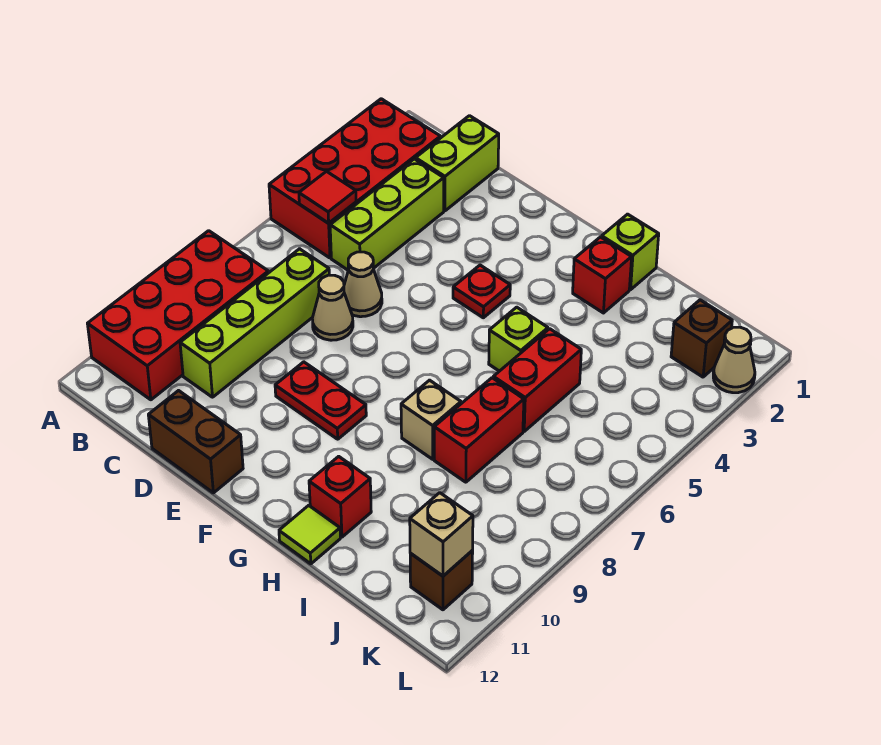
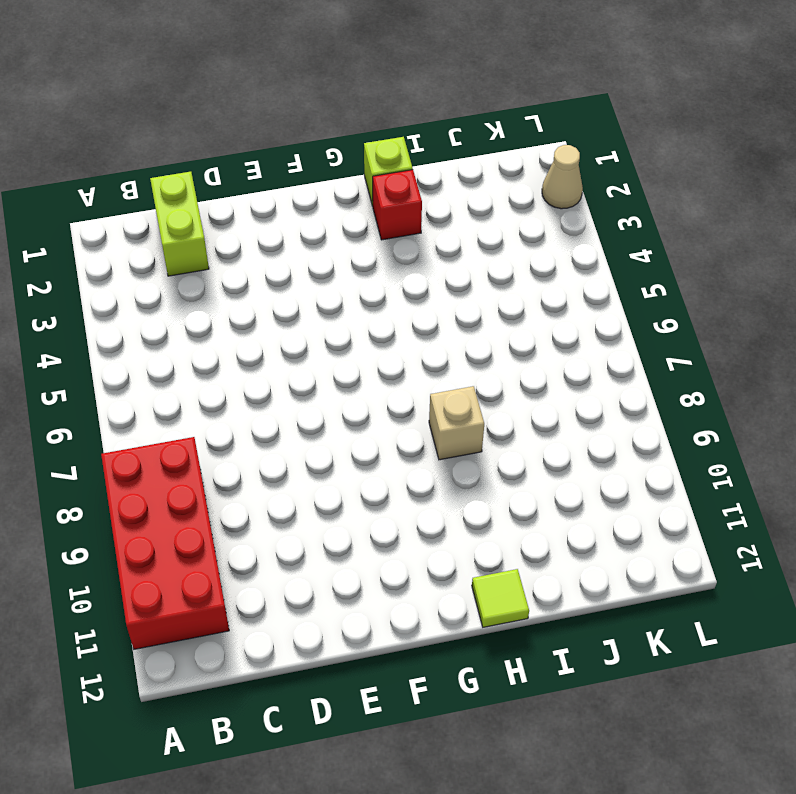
none -> red 2x4 brick [269,99,440,258]
none -> lime 1x3 brick [330,159,444,270]
none -> lime 1x4 brick [180,249,329,397]

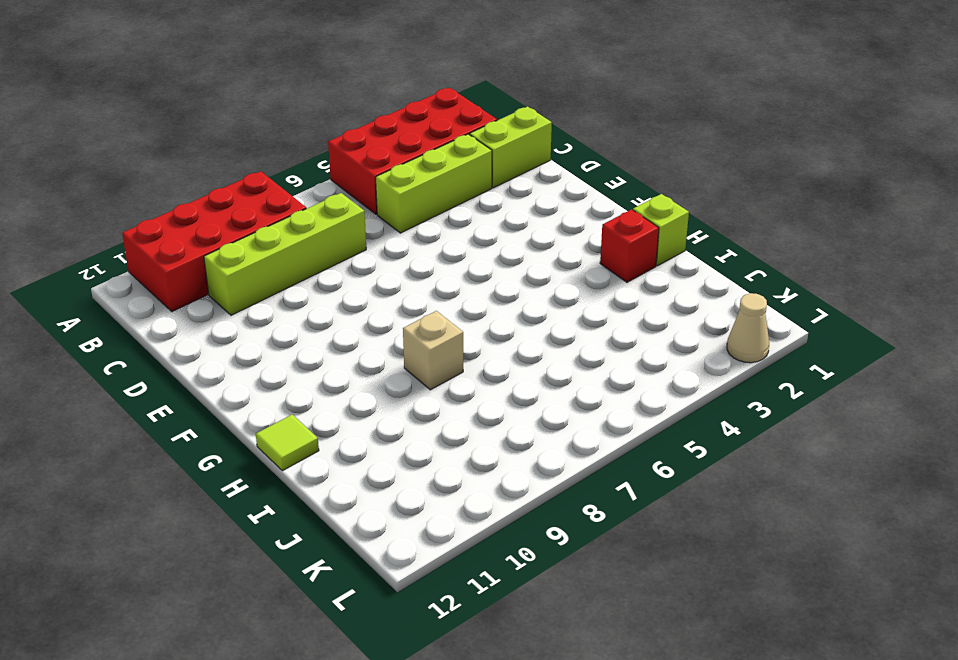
none -> tan 1x1 cone [344,252,382,317]
none -> tan 1x1 cone [312,275,353,340]
none -> brown 1x2 brick [148,391,243,493]

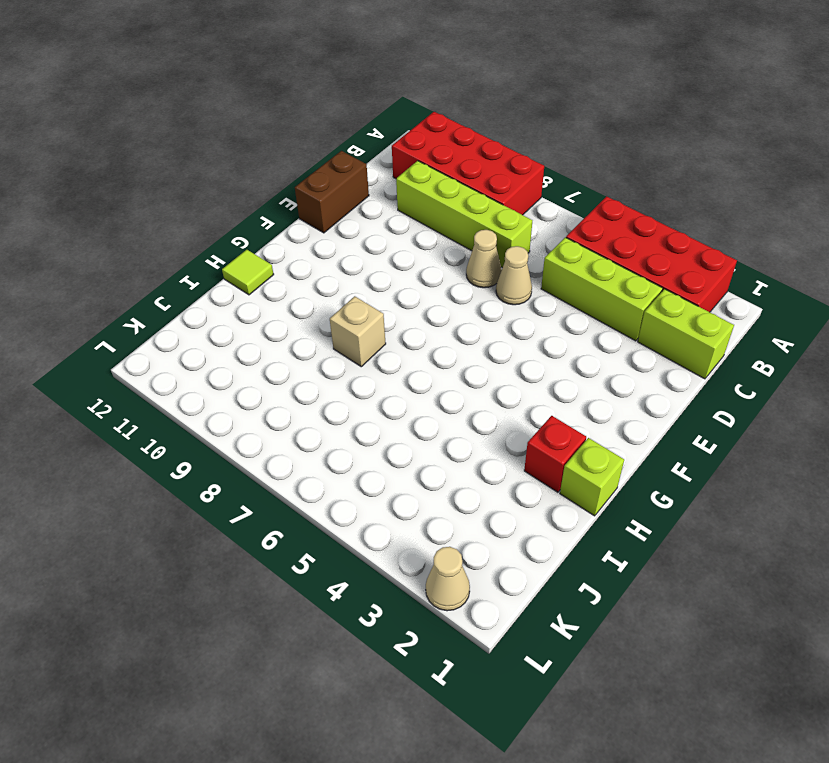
none -> red 1x2 plate [275,362,366,439]
none -> red 1x1 plate [453,265,510,318]
none -> lime 1x1 brick [489,307,548,371]

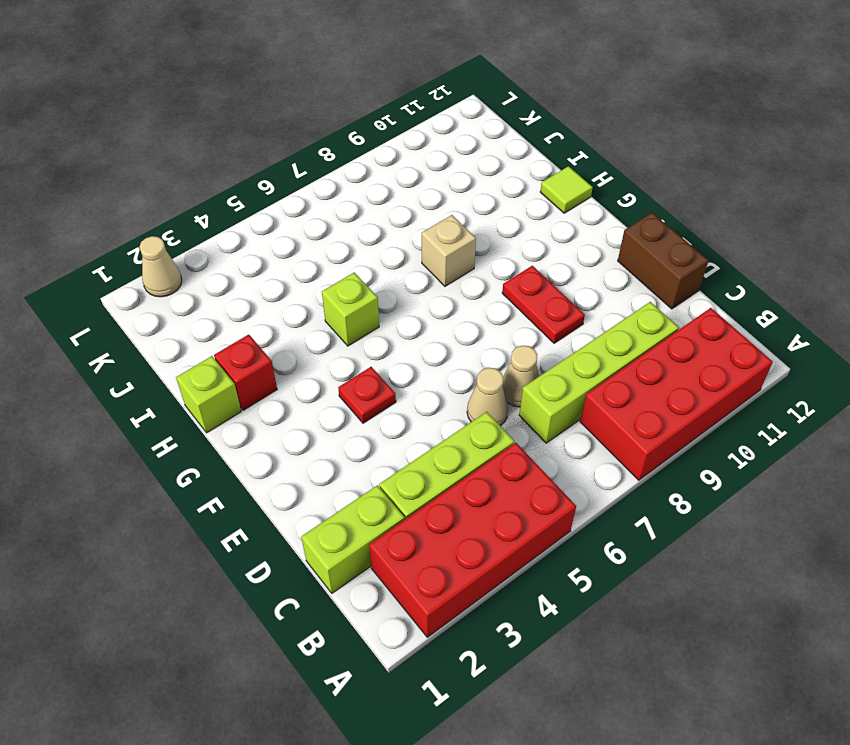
none -> red 1x1 brick [309,456,371,537]
none -> red 1x2 brick [493,329,581,431]
none -> red 1x2 brick [434,378,524,482]

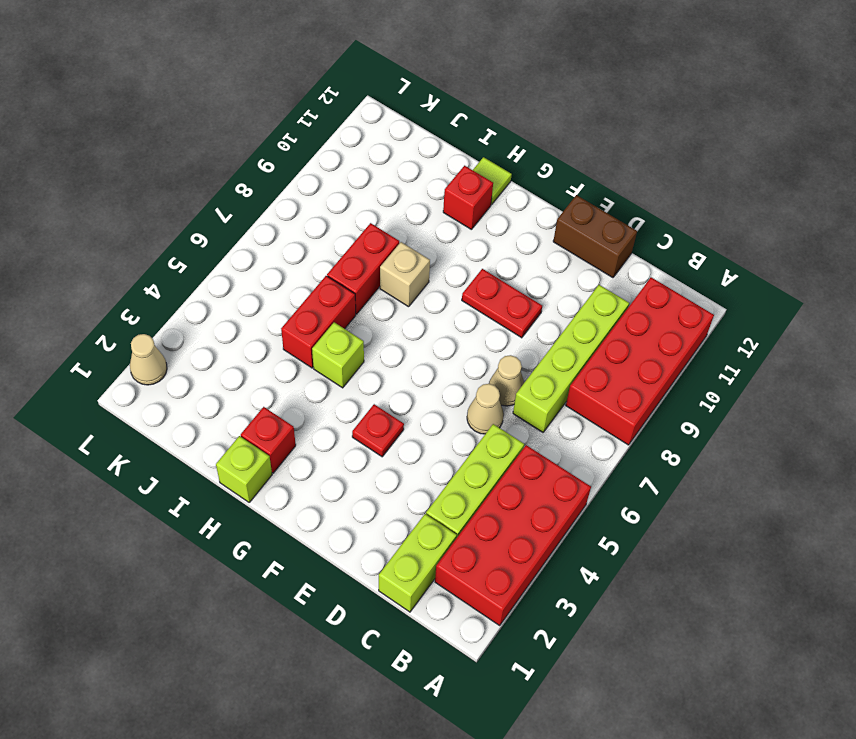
none -> brown 1x1 brick [671,300,732,377]
none -> brown 1x1 brick [410,551,473,610]
none -> red 1x1 tile [299,171,356,223]

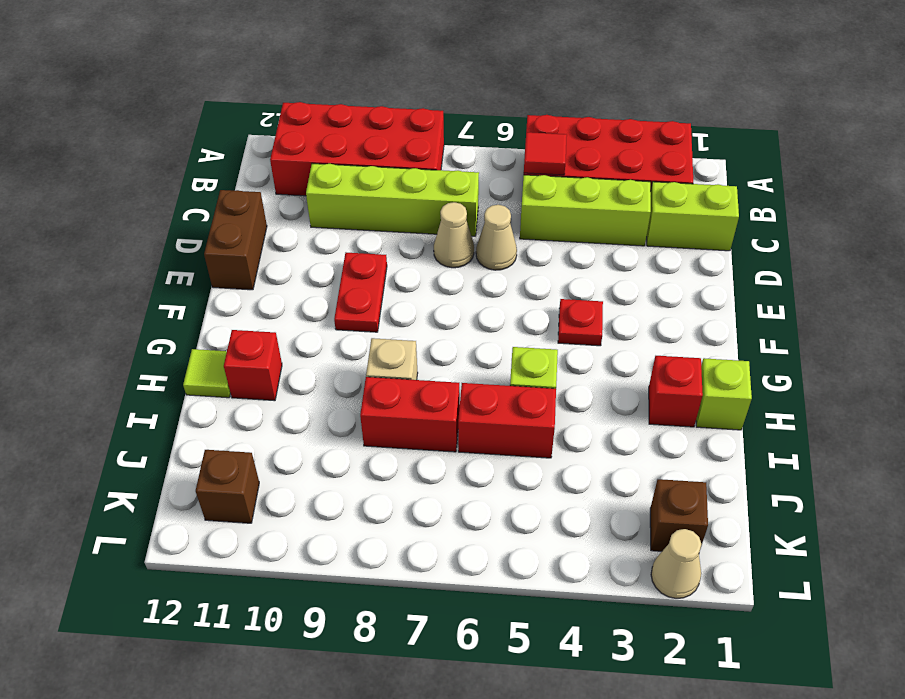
none -> tan 1x1 brick [410,493,473,576]

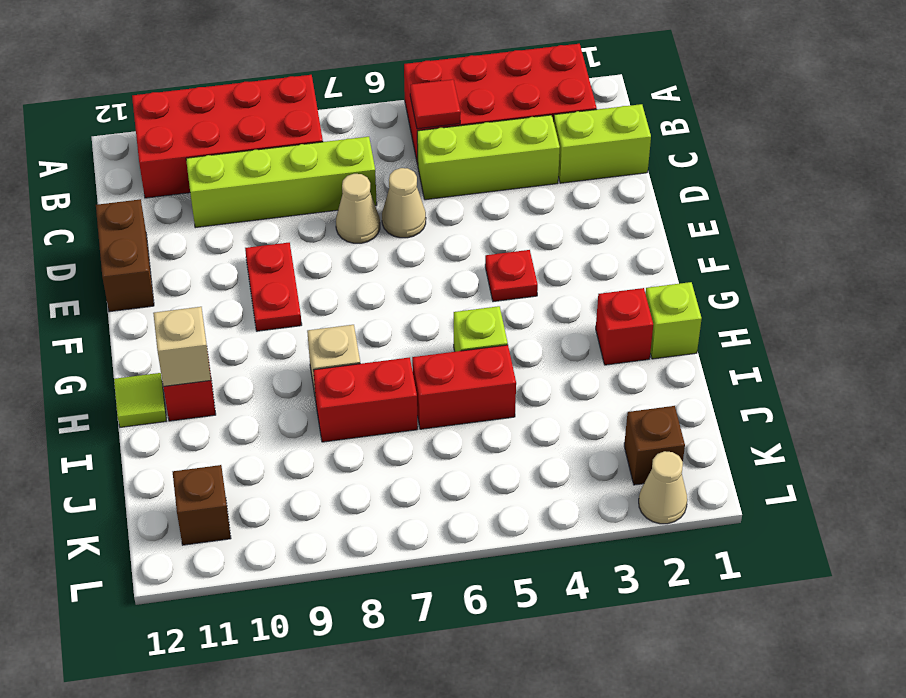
tan 1x1 brick [153,307,211,386] -> tan 1x1 brick moved to [410,493,473,576]

